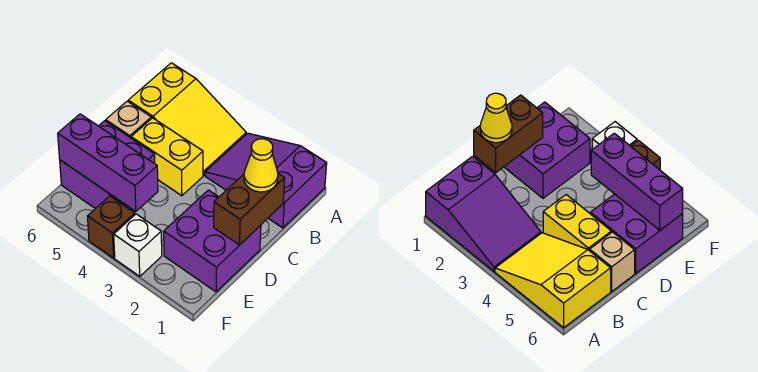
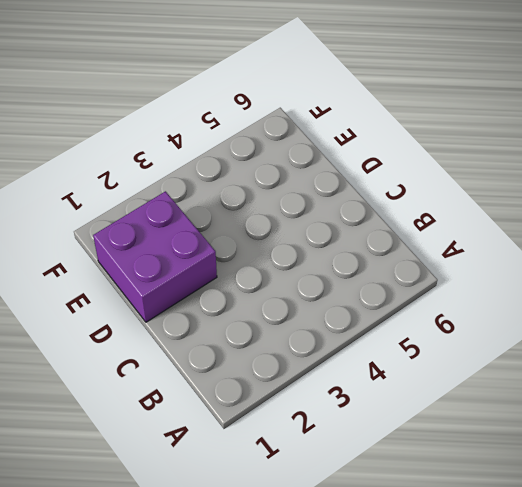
none -> purple 2x3 slope [205,133,327,228]
none -> yellow 2x3 slope [128,63,246,175]

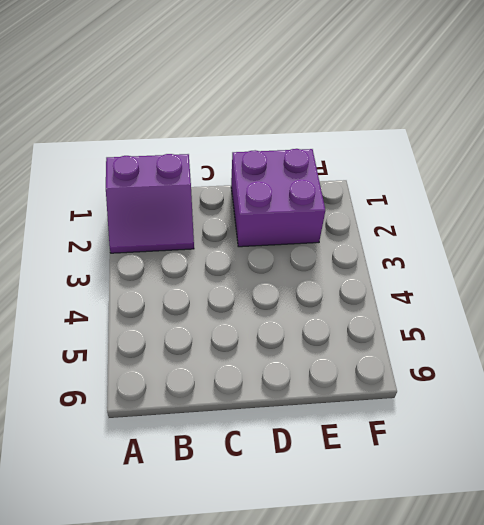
purple 2x2 slope [106,154,194,253] -> purple 2x3 slope [205,133,327,228]
none -> yellow 2x3 slope [128,63,246,175]
none -> yellow 1x2 brick [131,118,203,196]

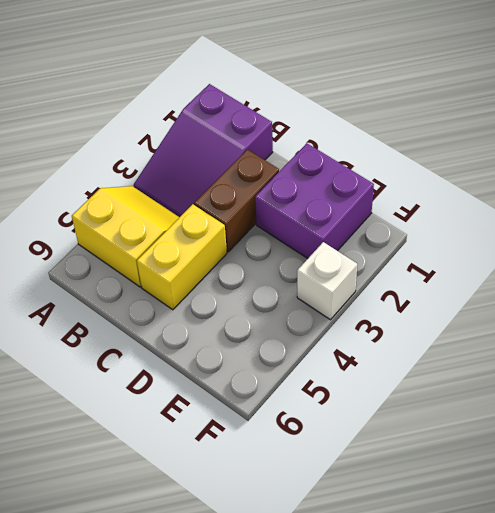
yellow 2x2 slope [72,186,179,287] -> yellow 2x3 slope [128,63,246,175]
brown 1x2 brick [194,149,279,252] -> brown 1x2 brick turned to [214,174,285,245]
none -> tan 1x1 brick [106,101,151,138]
none -> purple 2x2 brick [60,121,155,209]

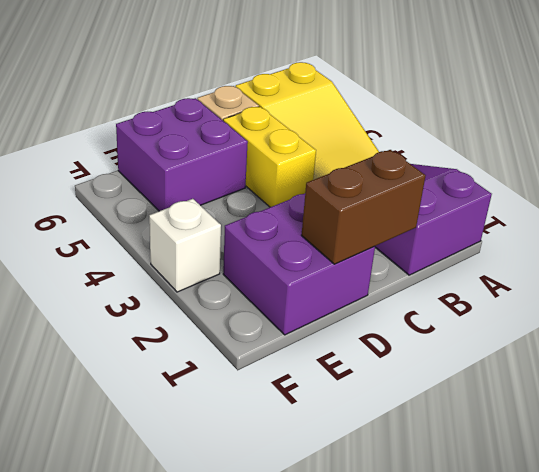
none -> brown 1x1 brick [87,196,135,258]
none -> purple 1x3 brick [58,114,158,211]

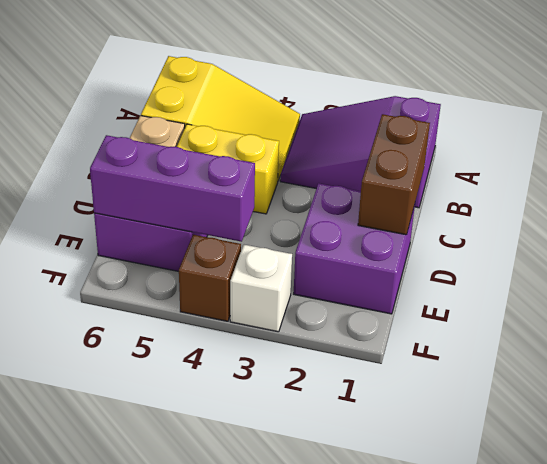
none -> yellow 1x1 cone [244,139,278,192]

